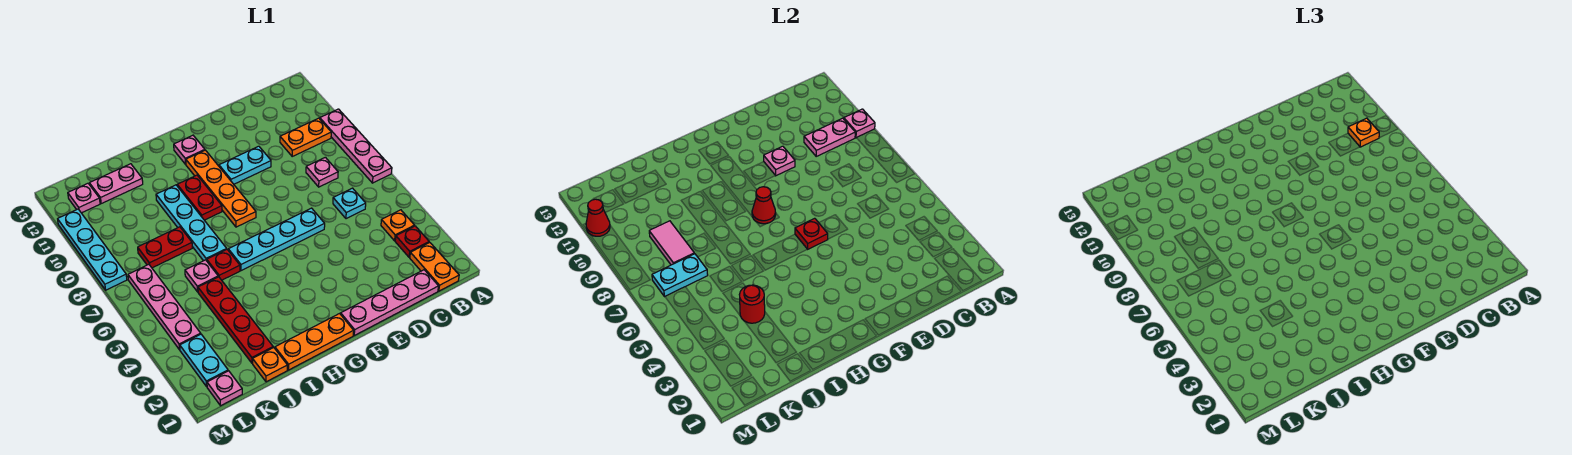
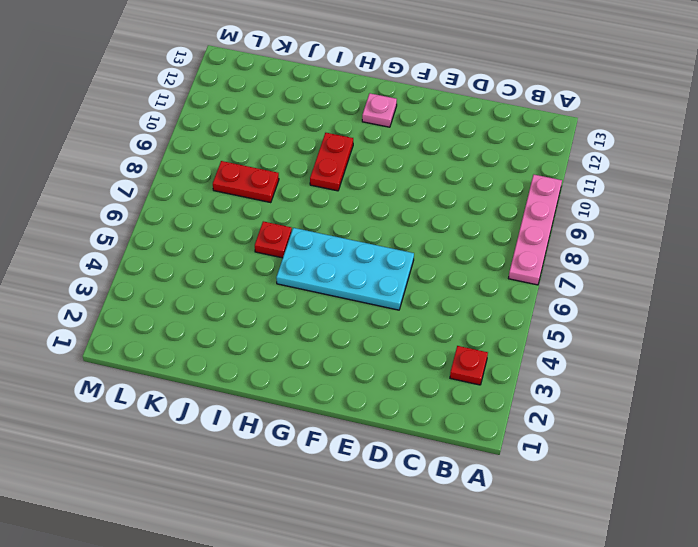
cyan 2x4 plate [276,228,414,310] -> cyan 1x4 plate [228,208,325,271]
none -> orange 1x2 plate [410,243,459,291]
none -> orange 1x1 plate [381,210,415,241]
none -> orange 1x2 plate [280,118,331,156]
none -> pink 1x4 plate [341,270,439,335]

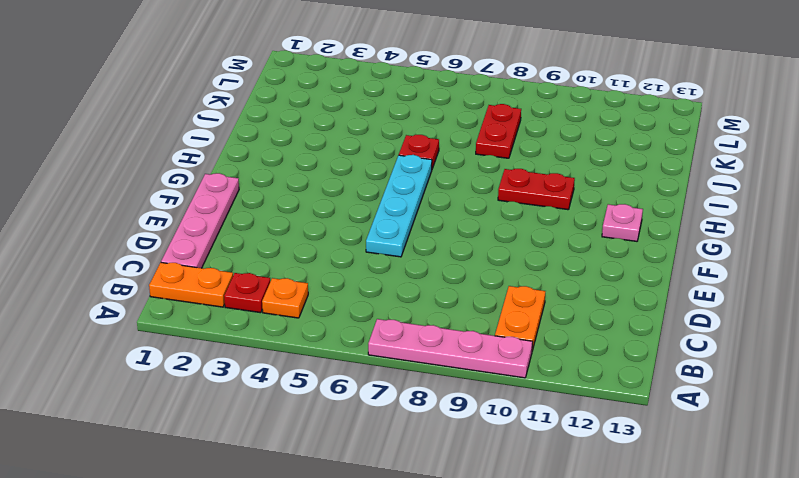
none -> cyan 1x1 plate [333,188,366,219]
none -> pink 1x1 plate [306,157,338,187]
none -> cyan 1x2 plate [219,146,271,184]
none -> orange 1x3 plate [275,314,354,370]

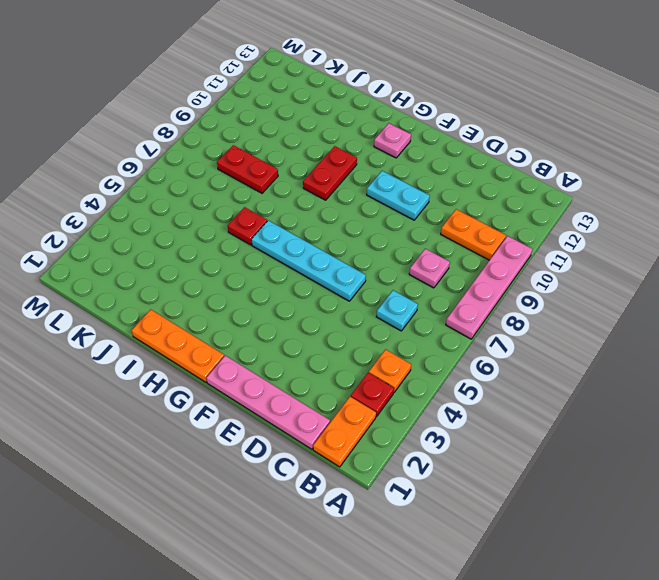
none -> orange 1x4 plate [186,150,256,227]
none -> cyan 1x4 plate [156,185,227,261]
none -> orange 1x1 plate [253,347,288,382]
none -> red 1x4 plate [198,277,273,363]

